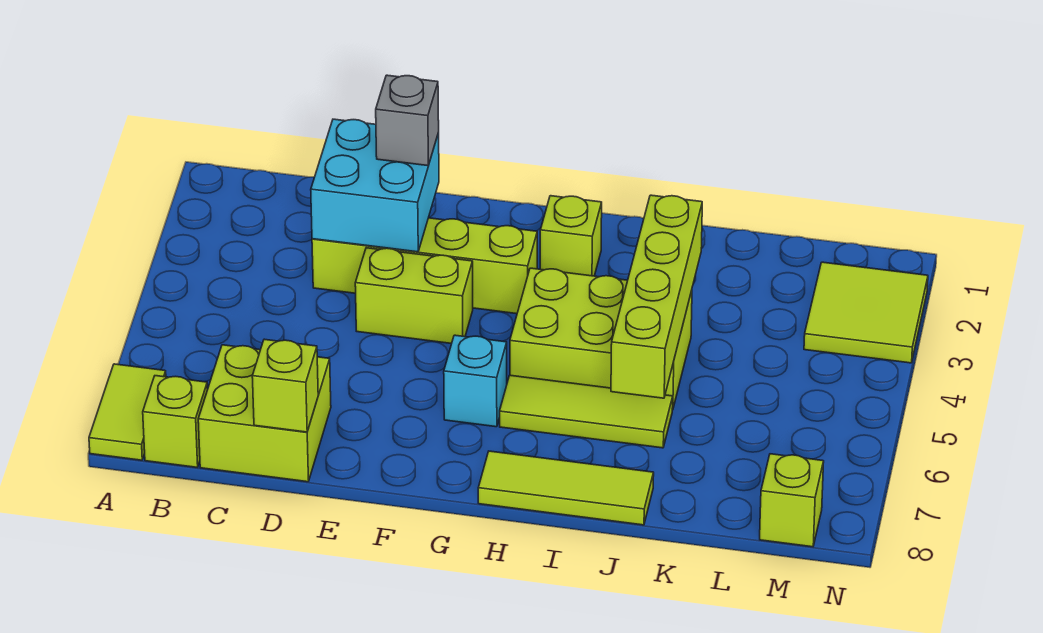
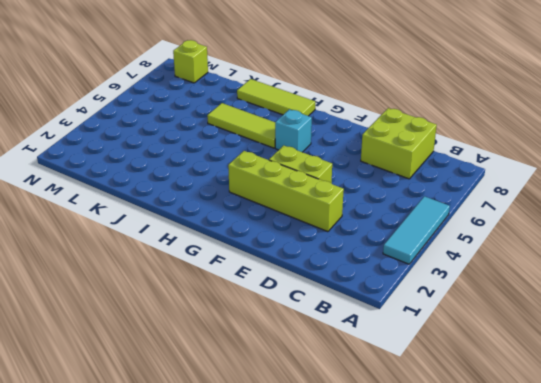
cyan 1x3 tile [383,196,450,264] -> none
none -> lime 1x2 tile [89,364,166,460]
none -> lime 1x1 brick [143,376,208,467]
none -> lime 1x1 brick [540,196,602,276]

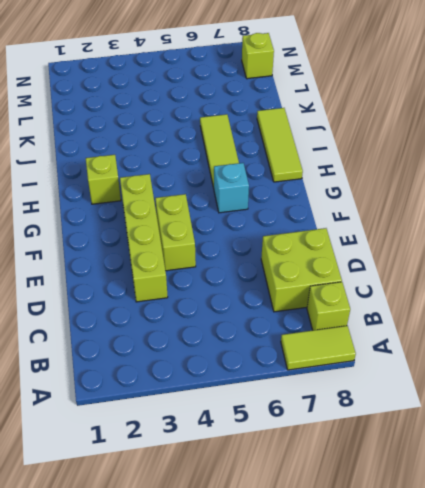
none -> lime 2x3 brick [510,268,692,410]
none -> lime 2x2 tile [804,262,928,363]
none -> cyan 2x2 brick [311,119,439,252]

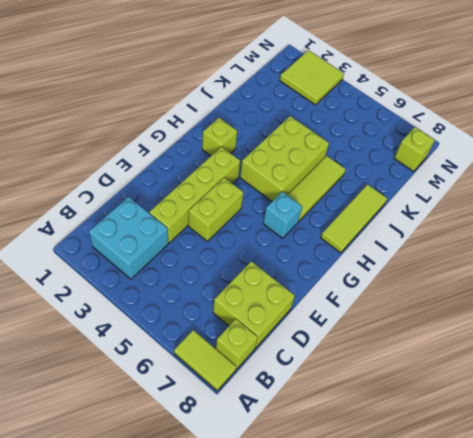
cyan 2x2 brick [89,197,168,279] -> cyan 2x2 brick moved to [311,119,439,252]
none -> lime 1x1 brick [252,339,318,432]
none -> lime 1x4 brick [611,195,702,398]
none -> grey 1x1 brick [376,75,439,166]

